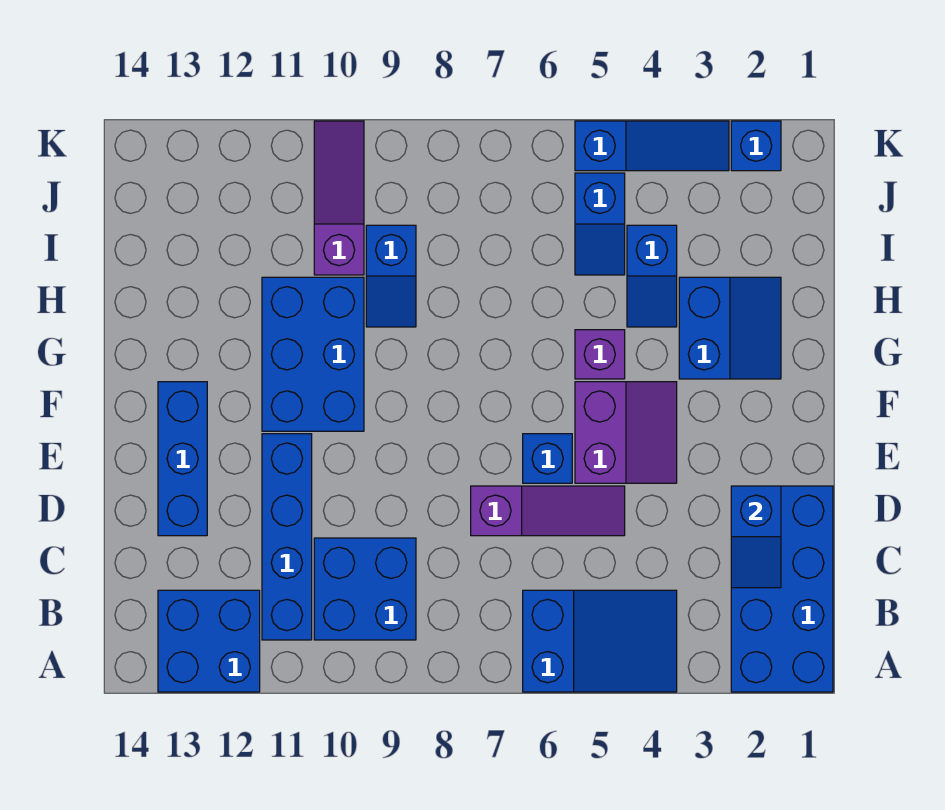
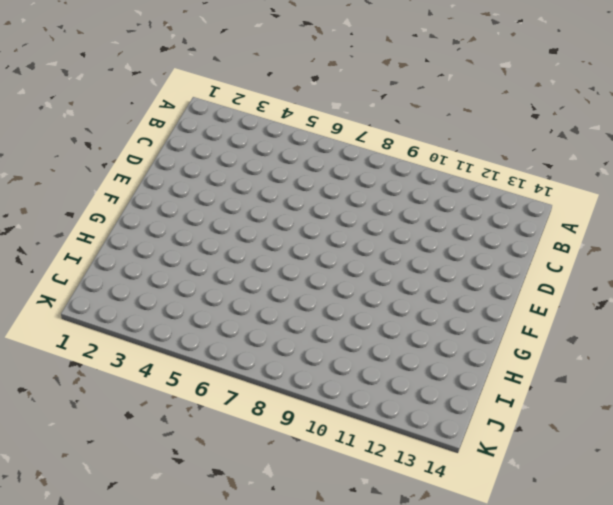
none -> blue 2x4 brick [731,486,833,692]
none -> blue 2x3 slope [523,590,677,692]
none -> blue 2x2 brick [158,590,260,692]

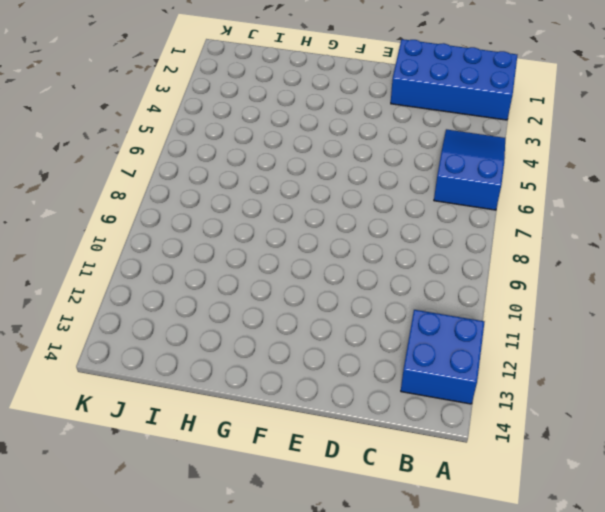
none -> blue 2x2 brick [314,538,416,640]
none -> blue 1x4 brick [262,434,312,640]
none -> purple 1x3 slope [471,486,625,536]

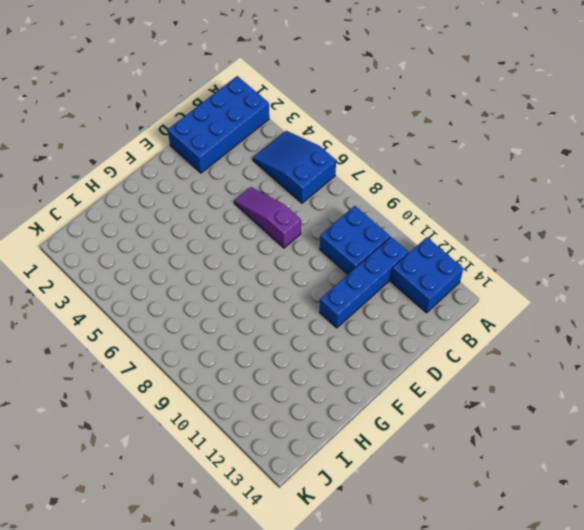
none -> blue 1x3 brick [158,382,207,536]
none -> purple 2x2 slope [575,382,677,483]
none -> blue 1x1 brick [523,434,572,483]

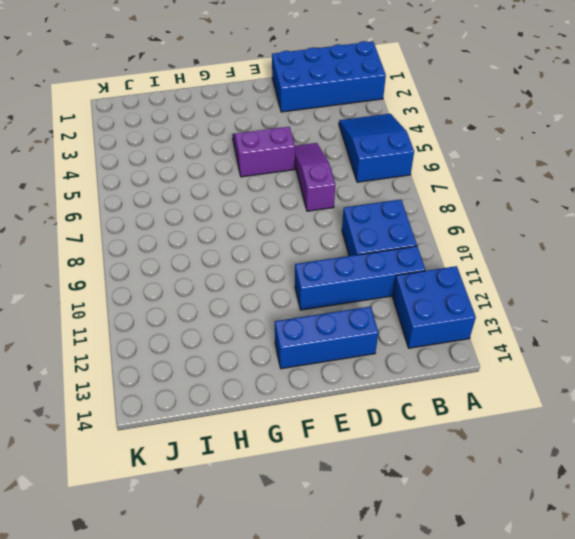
none -> blue 1x1 brick [523,434,572,483]
none -> blue 2x3 brick [262,277,364,431]
none -> blue 2x2 slope [679,277,781,379]

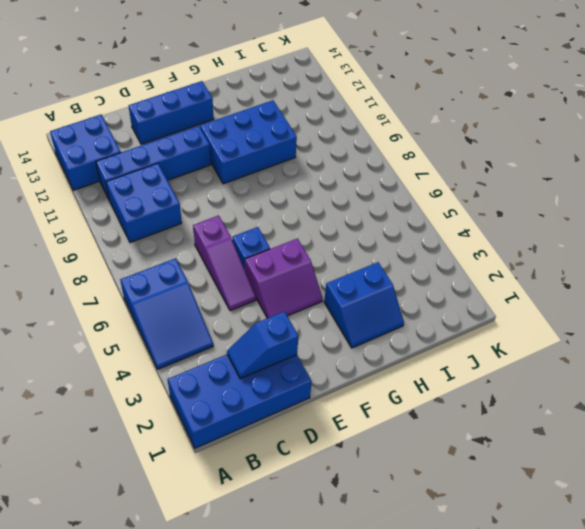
none -> purple 1x1 brick [575,330,625,379]
none -> blue 1x2 slope [627,225,677,327]
none -> blue 1x2 slope [366,225,416,327]

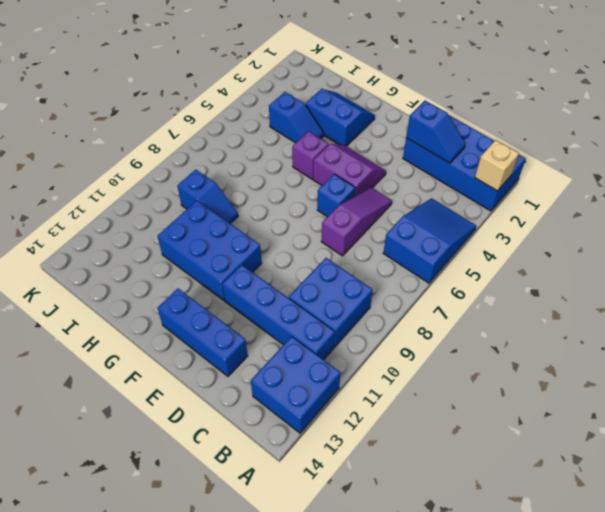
tan 1x1 brick [475,140,519,191] -> none
none -> blue 1x2 slope [575,173,625,275]
none -> purple 1x3 slope [314,121,364,275]
none -> blue 1x1 brick [731,121,781,171]

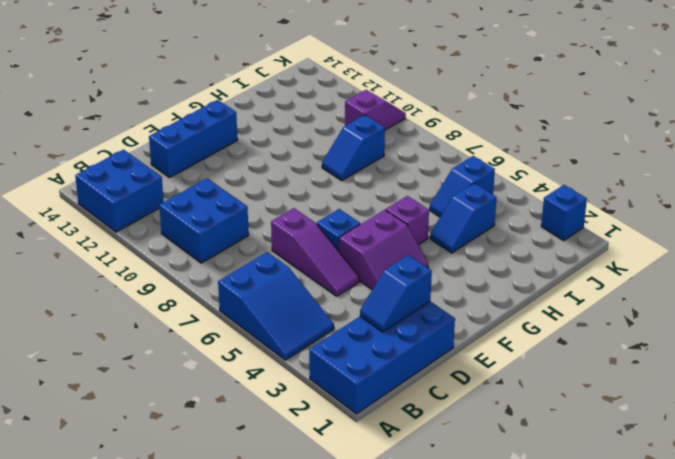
purple 1x2 slope [345,90,406,130] -> purple 1x3 slope [314,121,364,275]
none -> blue 1x4 brick [262,434,312,640]
none -> blue 2x3 brick [262,277,364,431]
none -> blue 2x2 slope [679,277,781,379]

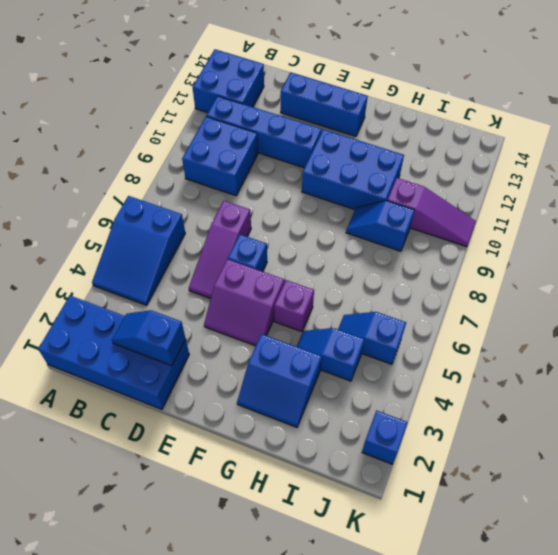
none -> blue 1x3 slope [575,121,729,171]

